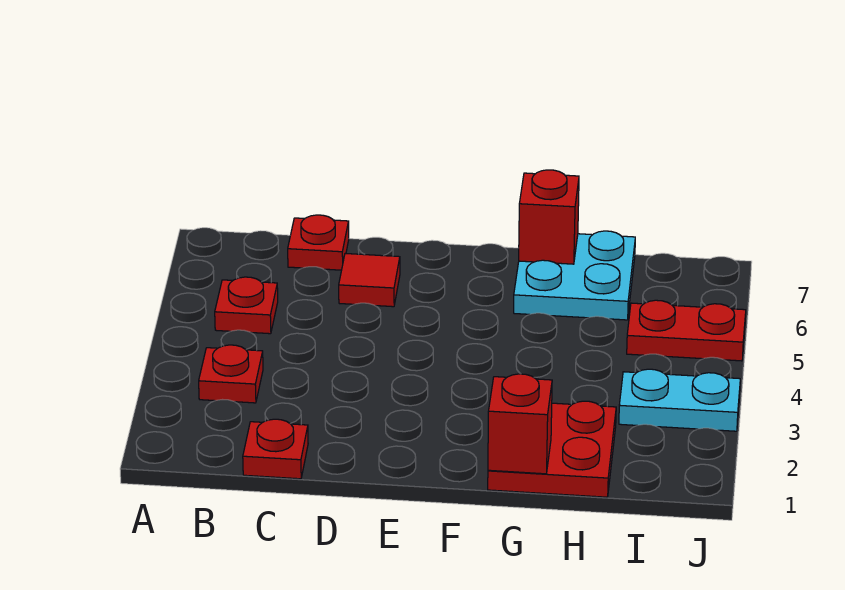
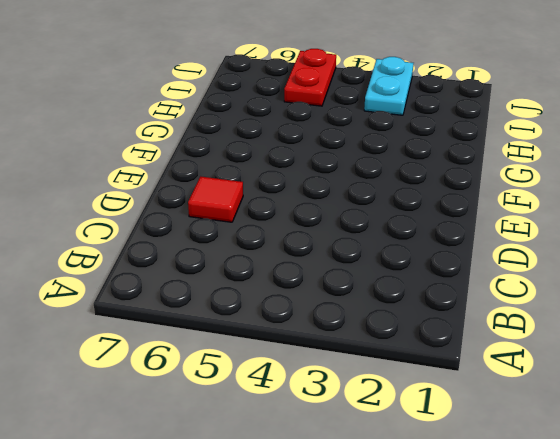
none -> red 1x1 plate [199,345,263,403]
none -> red 1x1 plate [215,277,278,334]

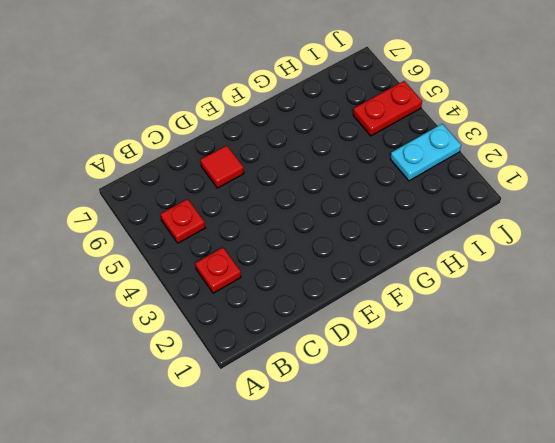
none -> red 1x1 plate [243,419,308,479]
none -> red 1x1 plate [288,215,349,270]

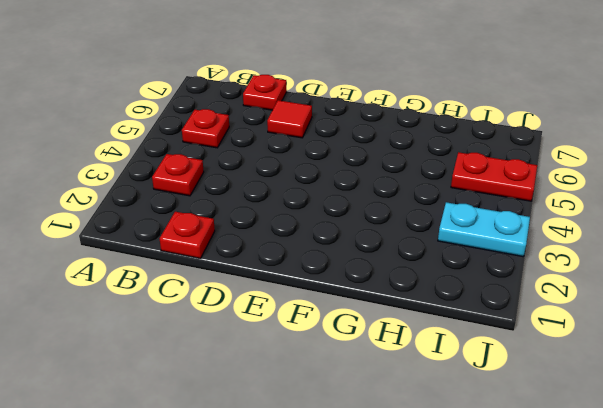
none -> red 2x2 plate [488,401,616,497]
none -> cyan 2x2 plate [514,231,635,320]

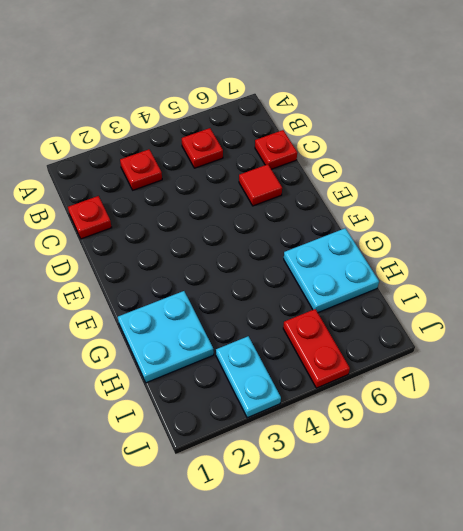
cyan 2x2 plate [118,291,214,383] -> red 2x2 plate [488,401,616,497]
none -> red 1x1 brick [488,374,552,474]
none -> red 1x1 brick [519,170,579,264]

